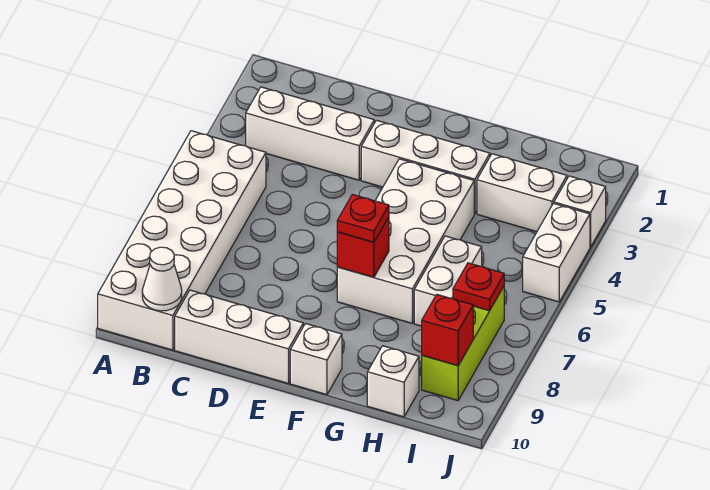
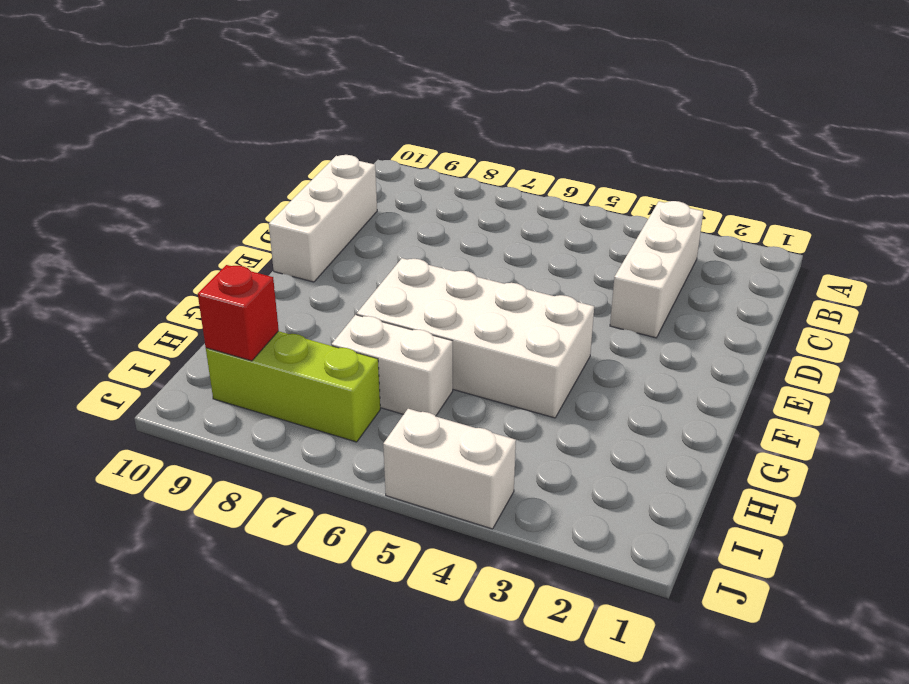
none -> white 2x6 brick [98,131,266,350]
none -> white 1x3 brick [361,120,490,214]
none -> white 1x1 brick [290,324,342,395]

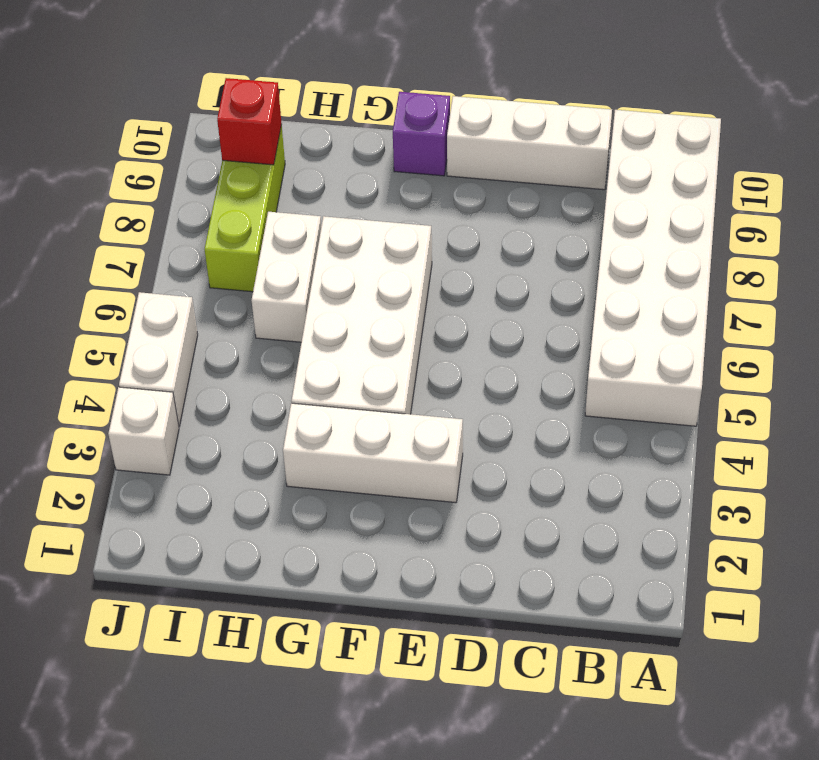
purple 1x1 brick [393,92,450,176] -> white 1x1 brick [290,324,342,395]
none -> white 1x3 brick [246,87,374,180]
none -> white 1x2 brick [477,154,567,232]
none -> white 1x1 brick [367,346,419,417]

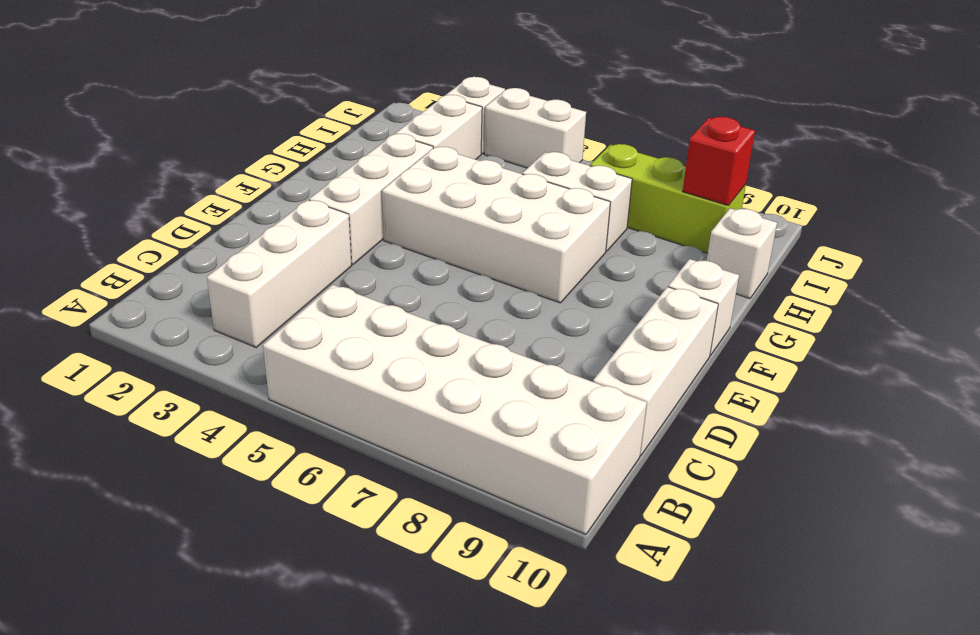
none -> white 1x1 cone [142,247,182,311]
none -> red 1x1 brick [337,217,389,277]
none -> red 1x1 plate [453,263,504,311]

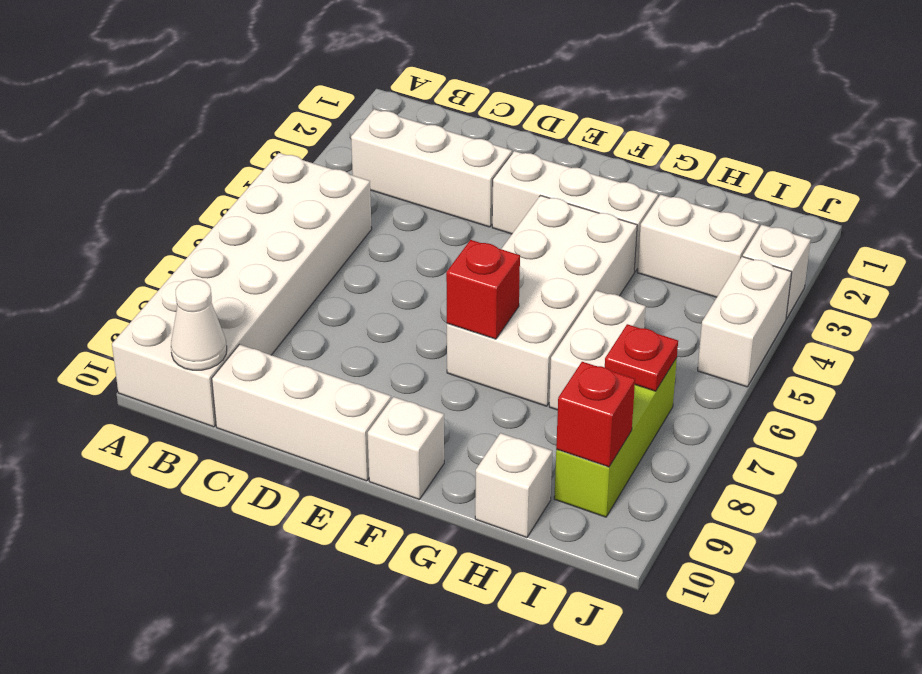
none -> red 1x1 plate [337,194,389,242]

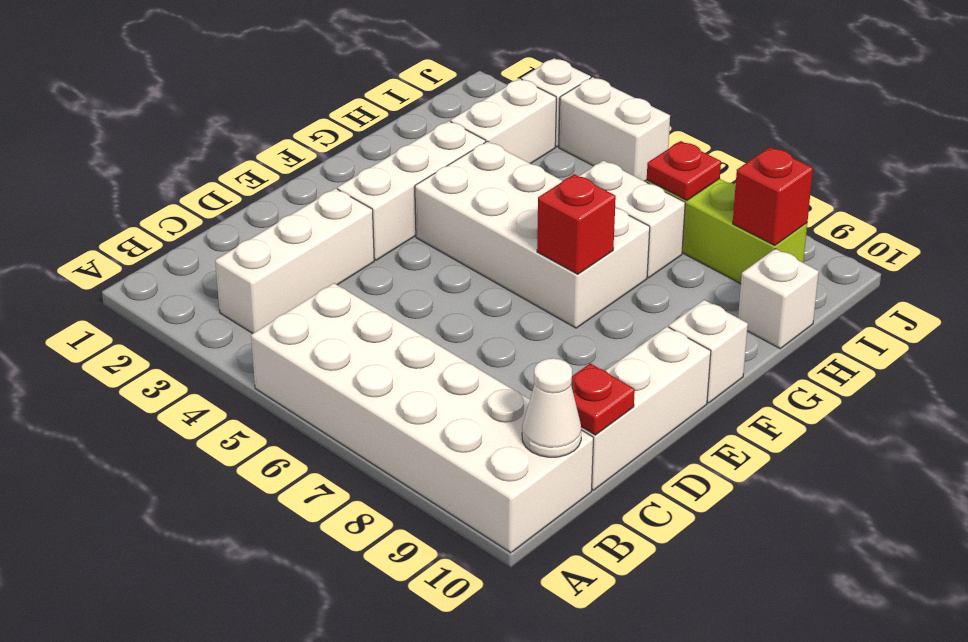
red 1x1 plate [571,363,635,435] -> red 1x1 plate moved to [337,194,389,242]

